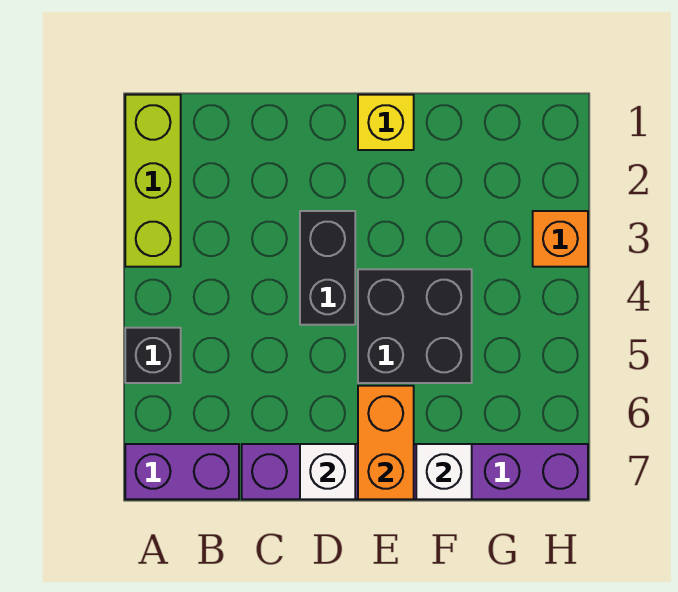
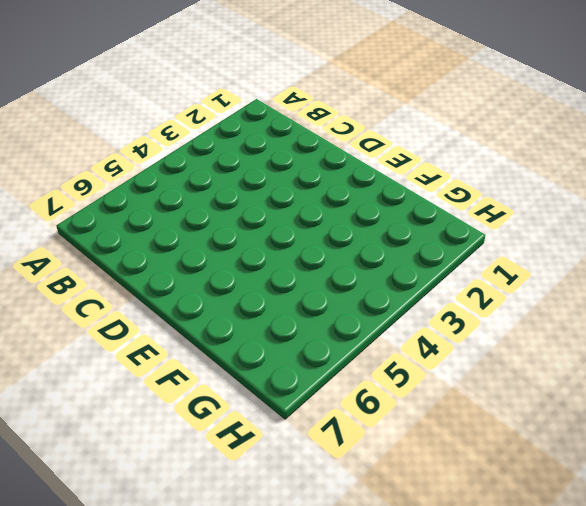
none -> lime 1x3 brick [125,95,181,267]
none -> black 1x1 brick [125,328,181,383]

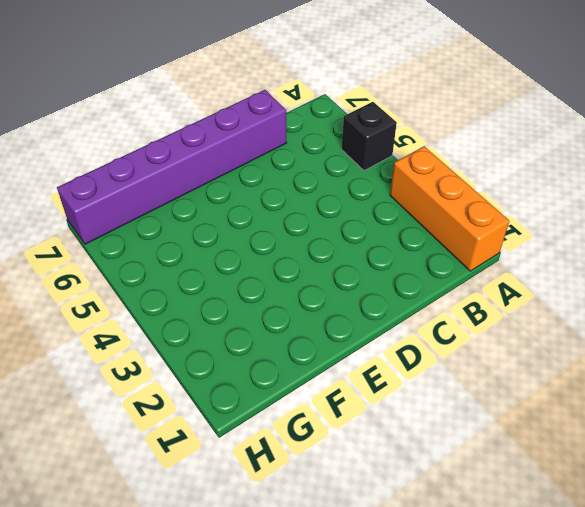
orange 1x3 brick [390,146,509,271] -> lime 1x3 brick [125,95,181,267]
none -> purple 1x2 brick [125,444,239,499]
none -> black 1x2 brick [300,211,355,325]

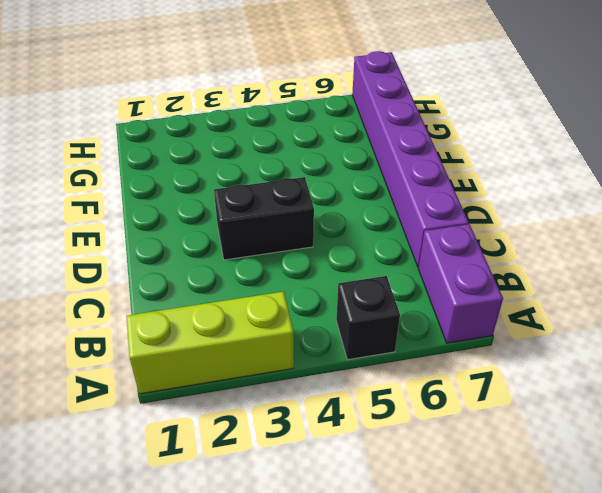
none -> yellow 1x1 brick [358,95,414,150]
none -> black 2x2 brick [358,269,472,383]

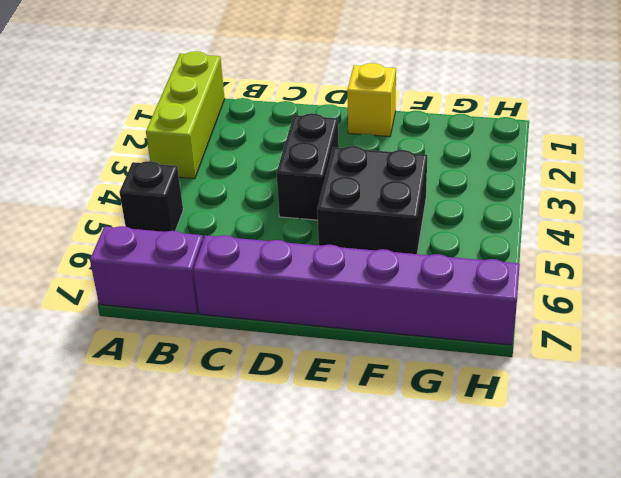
none -> orange 1x1 brick [533,211,588,267]
none -> white 1x1 brick [300,444,355,499]

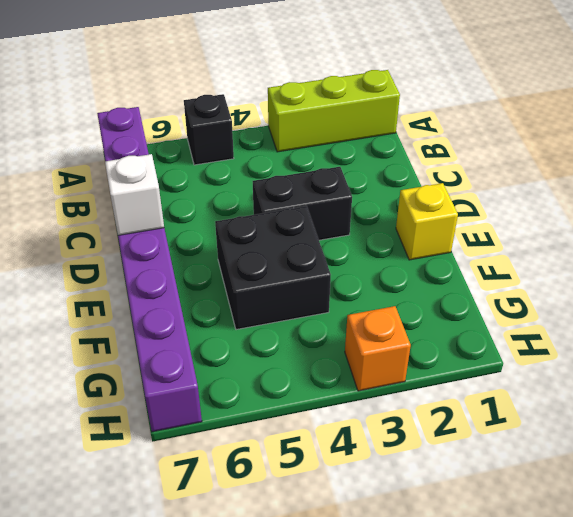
none -> orange 1x2 brick [358,386,414,499]
none -> white 1x1 brick [416,444,472,499]

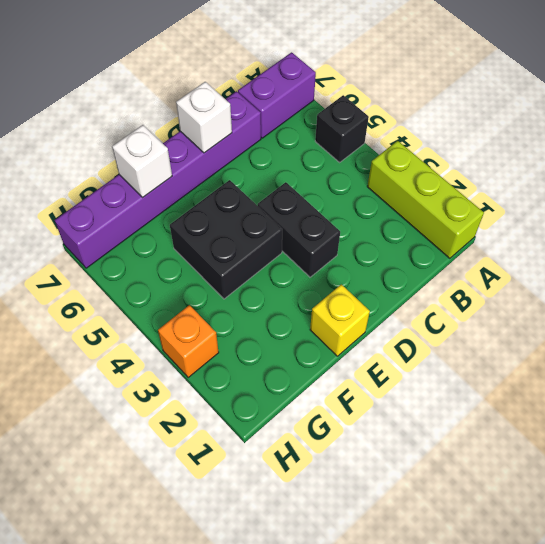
none -> orange 1x2 brick [358,386,414,499]

